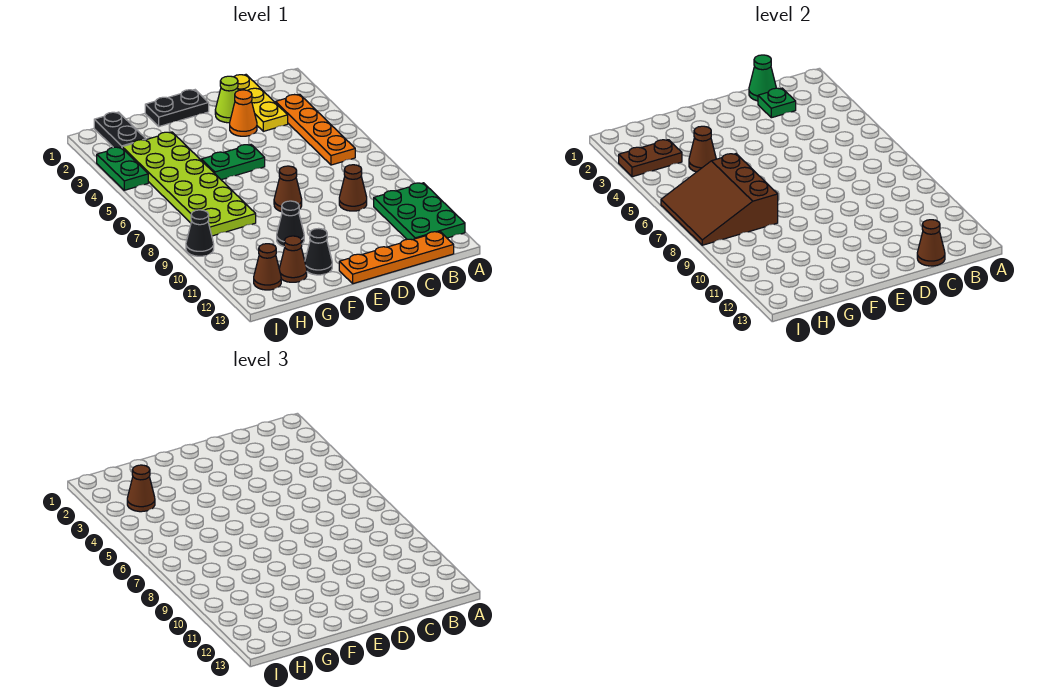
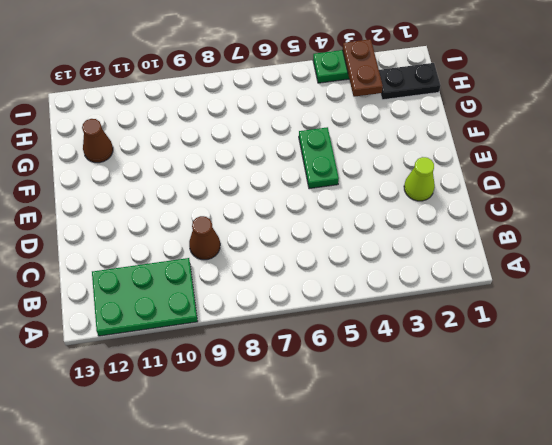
none -> orange 1x4 plate [276,94,355,165]
none -> orange 1x4 plate [339,232,454,284]
none -> yellow 1x3 plate [234,75,288,131]

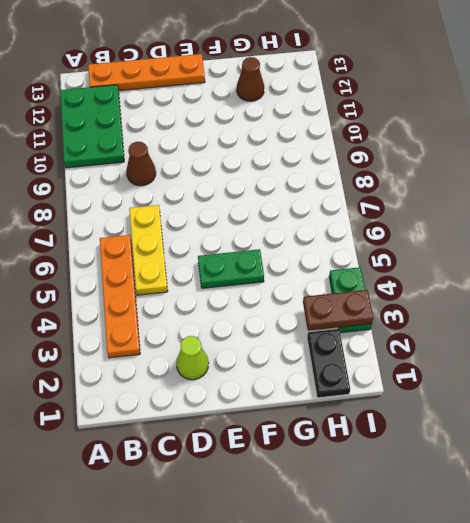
yellow 1x3 plate [129,205,168,295] -> yellow 1x3 plate moved to [234,75,288,131]
none -> orange 1x1 cone [230,90,257,136]
none -> black 1x2 plate [145,90,209,127]
none -> brown 1x1 cone [274,166,302,212]

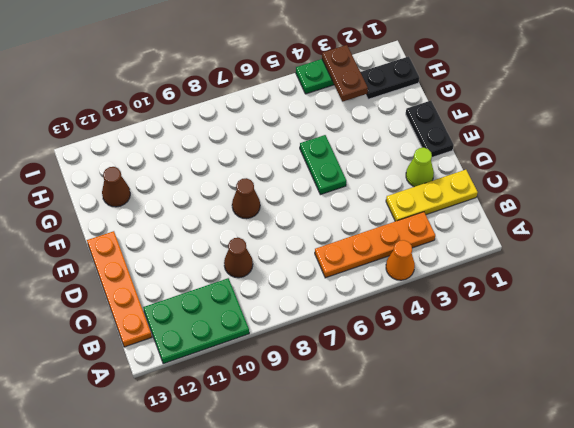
orange 1x1 cone [386,240,415,280] -> orange 1x1 cone moved to [230,90,257,136]
none -> black 1x1 cone [277,201,304,246]
none -> black 1x1 cone [305,228,332,275]
none -> lime 2x6 plate [122,132,256,236]

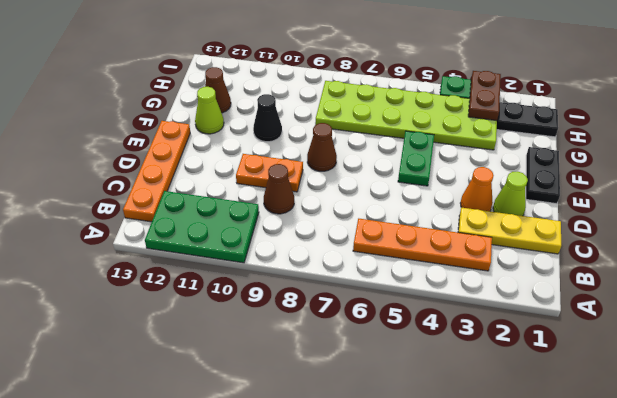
orange 1x2 plate [236,154,303,192] -> none
lime 1x1 cone [195,87,224,134] -> black 1x1 cone [305,228,332,275]
none -> brown 1x1 cone [254,244,281,290]
none -> black 1x1 cone [186,210,214,256]
none -> green 1x1 cone [749,55,776,101]

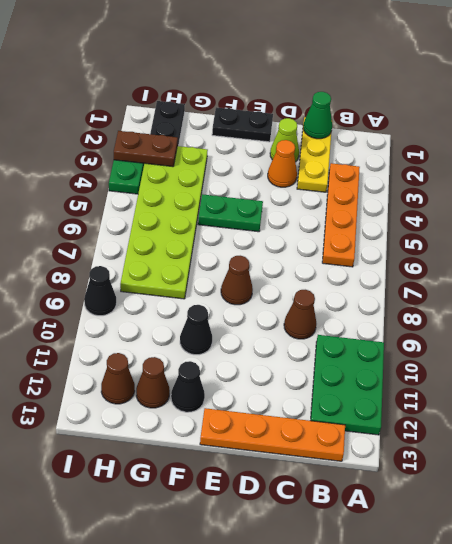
none -> green 1x1 plate [758,88,796,118]
none -> brown 1x1 cone [917,220,945,266]
none -> brown 1x1 cone [689,126,716,172]

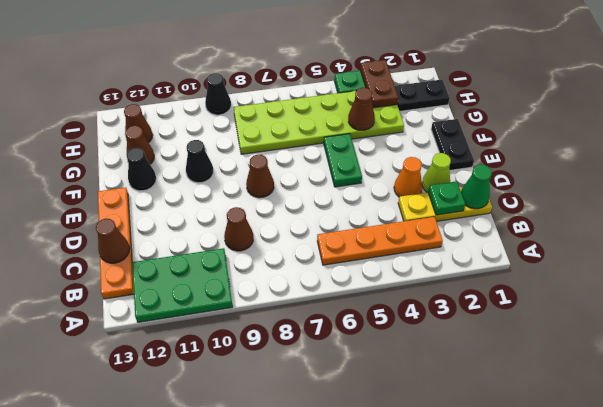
none -> brown 3x3 slope [661,154,778,245]
none -> brown 1x1 cone [127,465,155,512]

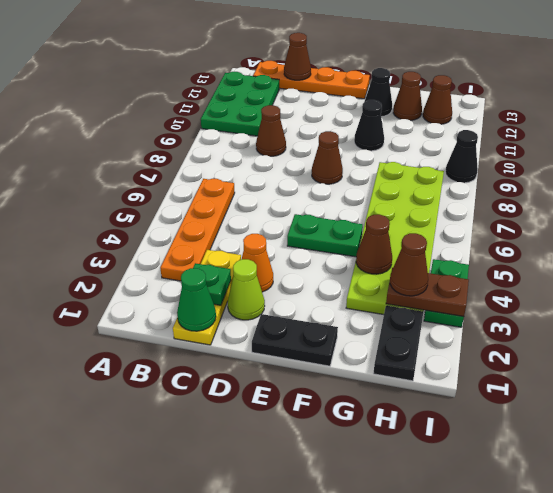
none -> brown 3x3 slope [661,154,778,245]

